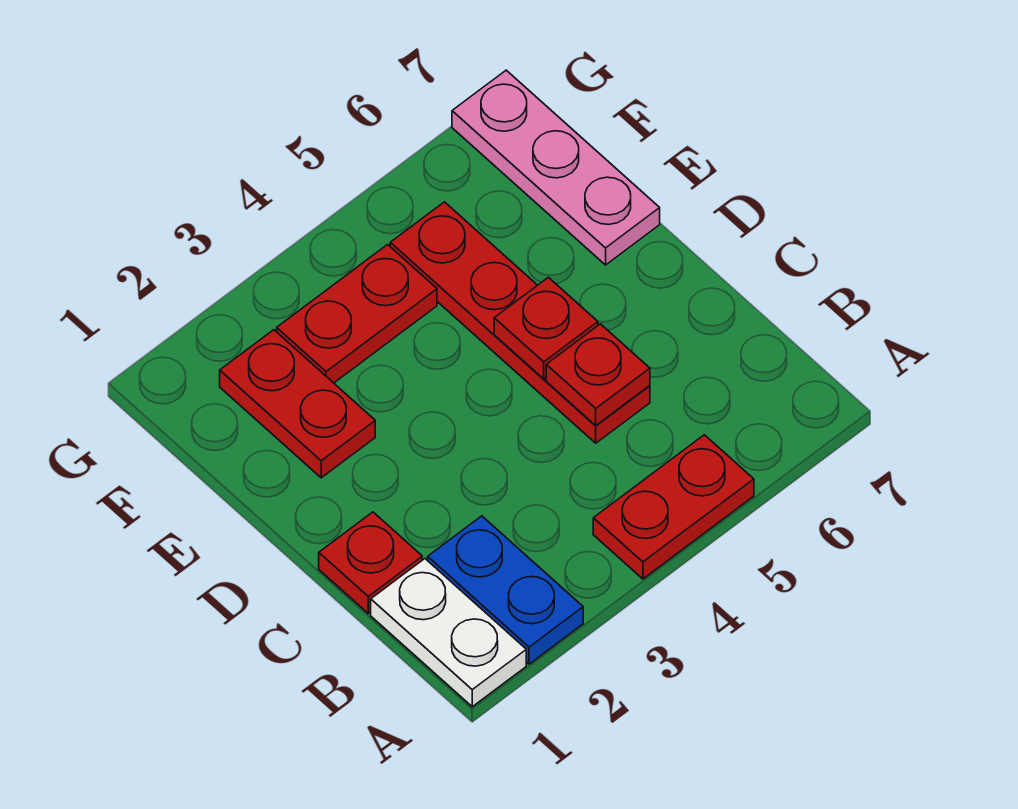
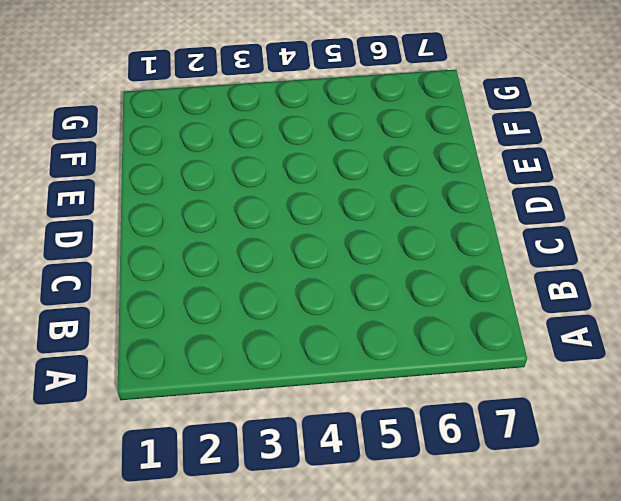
none -> white 1x2 plate [371,559,526,707]
none -> blue 1x2 plate [428,516,583,664]

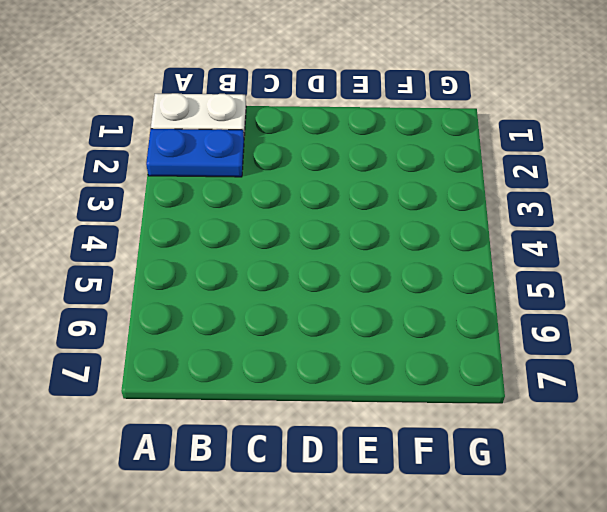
none -> red 1x2 plate [593,435,754,579]
none -> red 1x1 plate [319,512,422,613]

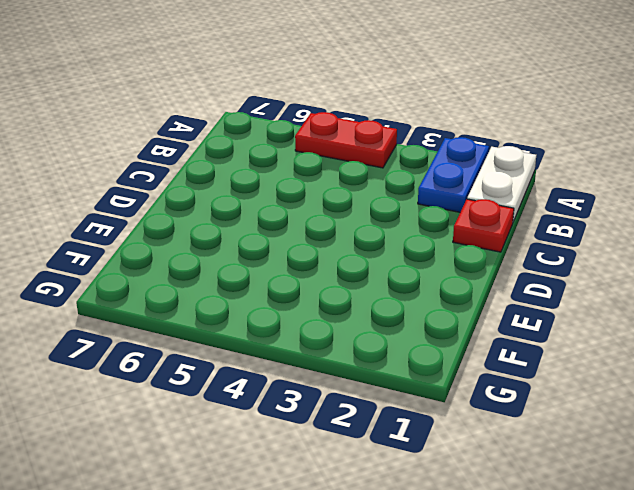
none -> red 1x4 plate [390,202,650,443]
none -> red 1x2 plate [220,330,375,478]

